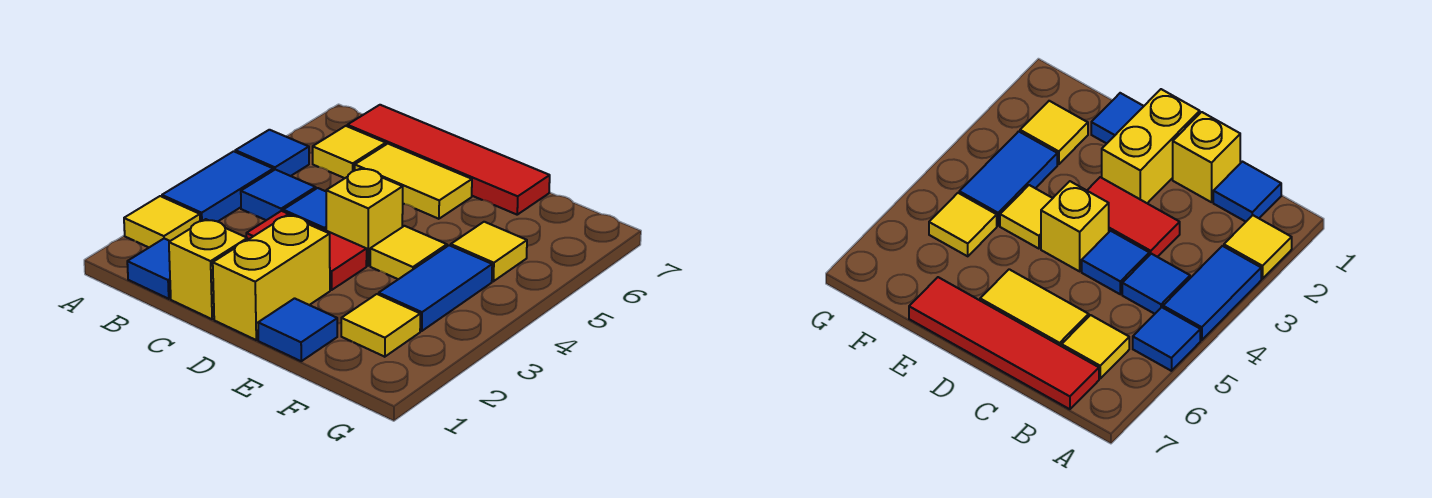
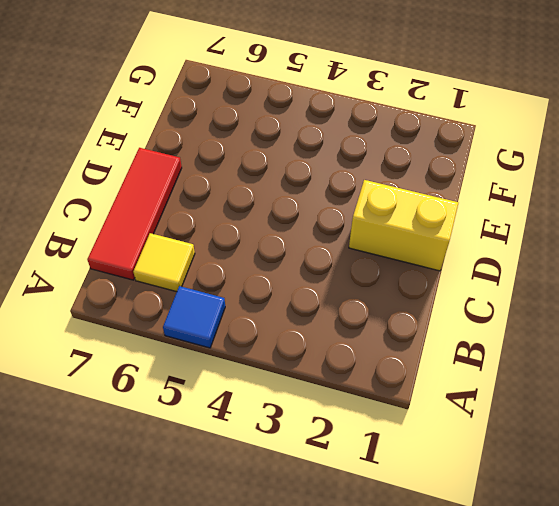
red 1x3 tile [87,148,182,280] -> red 1x4 tile [347,105,550,215]
none -> yellow 1x1 tile [124,196,200,247]
none -> blue 1x2 tile [162,151,273,222]
none -> blue 1x1 tile [127,239,171,299]

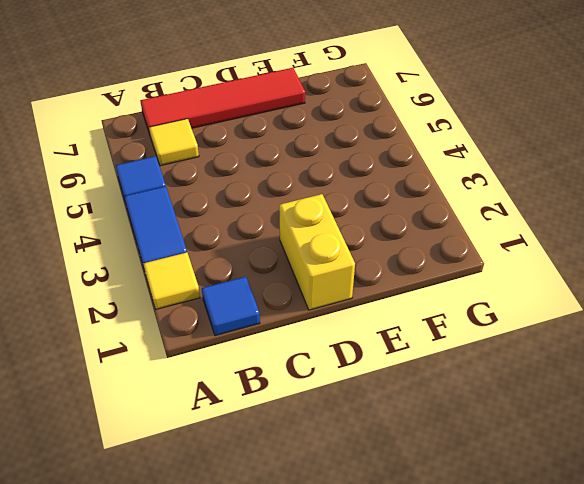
none -> blue 1x1 tile [241,170,316,220]
none -> yellow 1x1 brick [169,219,247,319]
none -> red 1x2 tile [246,211,367,290]

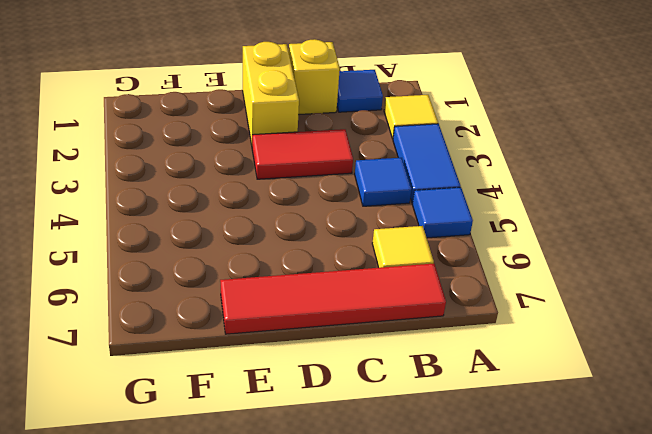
none -> blue 1x1 tile [283,188,326,230]
none -> yellow 1x2 tile [355,144,472,219]
none -> yellow 1x1 brick [326,168,403,266]

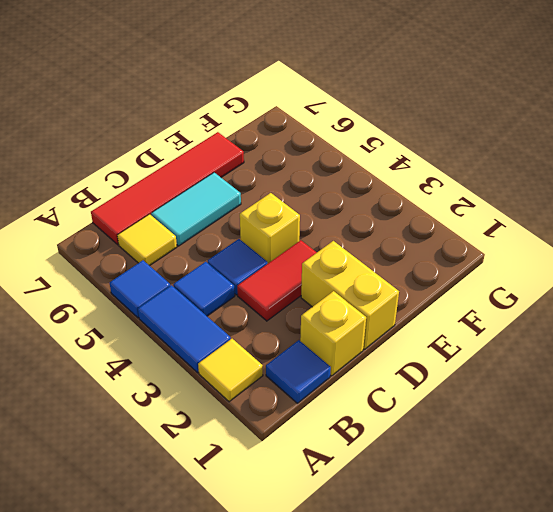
cyan 1x2 tile [151,172,241,246] -> yellow 1x2 tile [355,144,472,219]
none -> blue 1x1 tile [258,298,337,361]
none -> yellow 1x1 tile [370,226,447,279]
none -> yellow 1x1 tile [341,294,420,357]

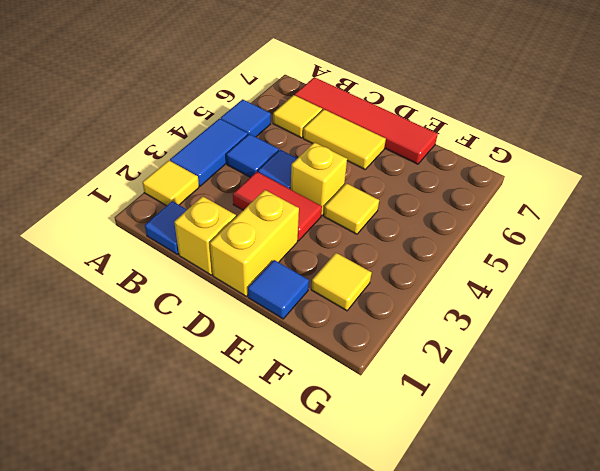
none -> blue 1x2 tile [379,245,492,331]
none -> yellow 1x1 tile [451,222,527,281]

